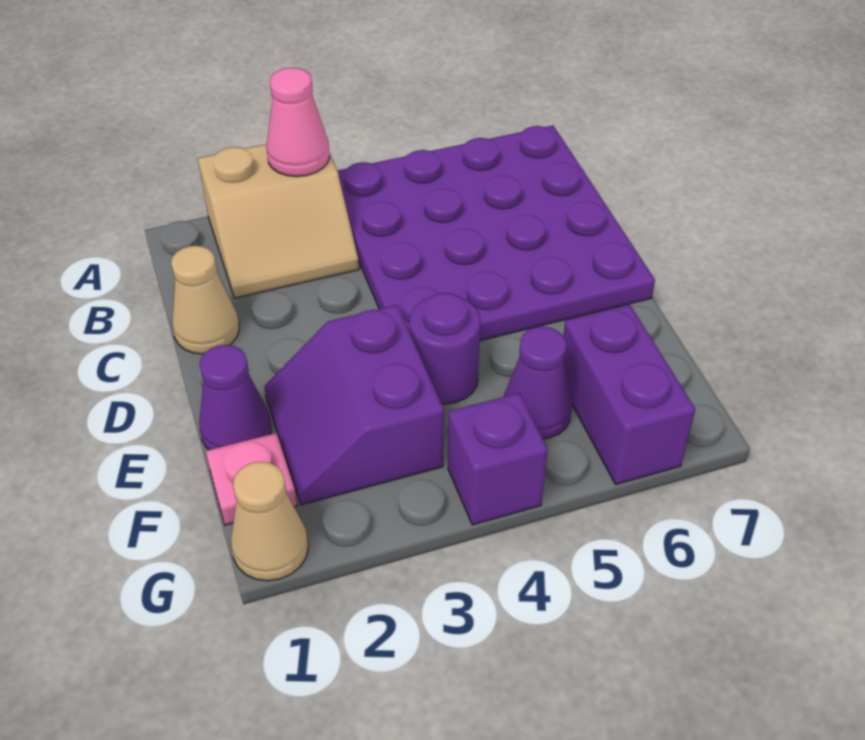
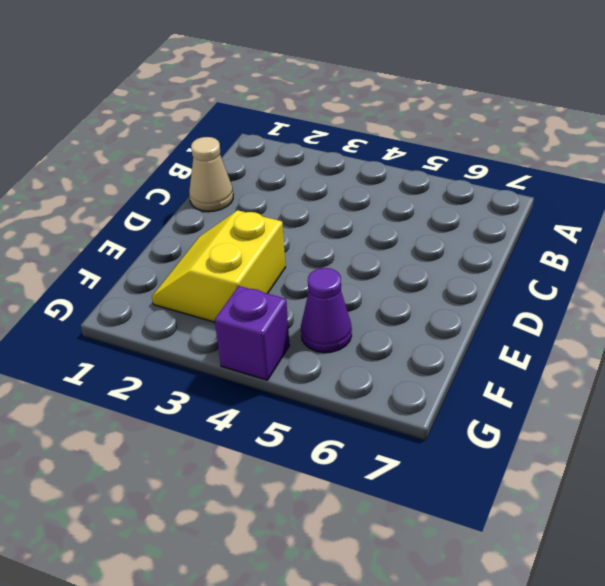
yellow 2x2 slope [152,210,286,322] -> purple 2x2 slope [264,305,444,505]
none -> tan 2x2 slope [198,144,359,298]
none -> purple 4x4 plate [338,125,655,341]
none -> purple 1x1 cone [199,345,271,450]

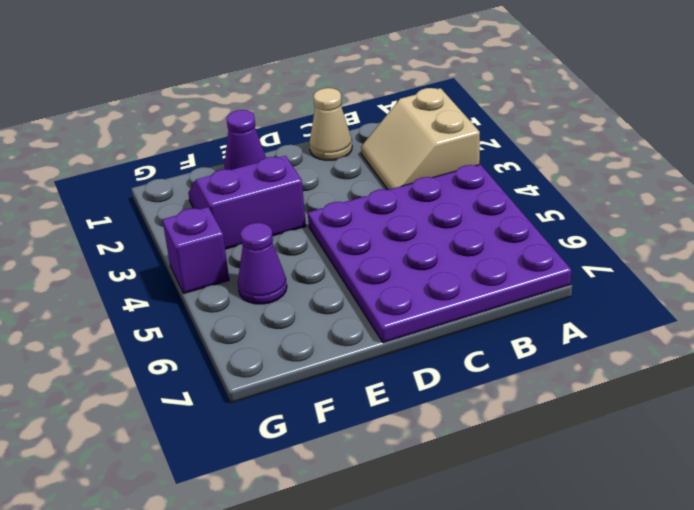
none -> purple 1x1 round brick [410,293,481,404]
none -> pink 1x1 plate [206,433,297,525]
none -> purple 1x2 brick [563,305,695,484]

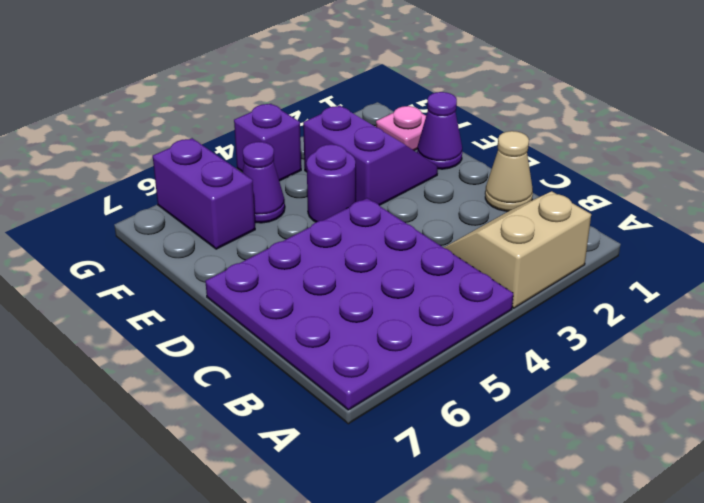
none -> tan 1x1 cone [231,462,308,581]
none -> pink 1x1 cone [266,68,330,177]

